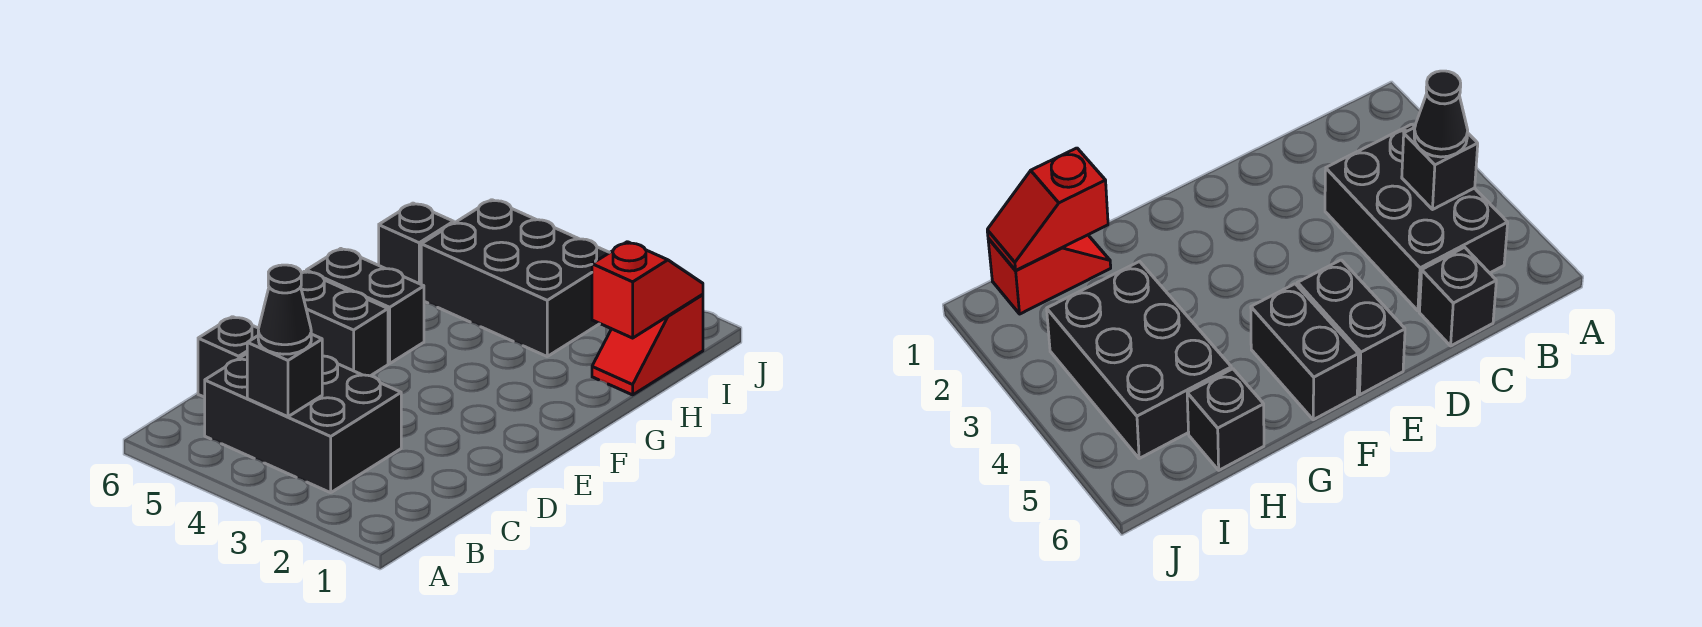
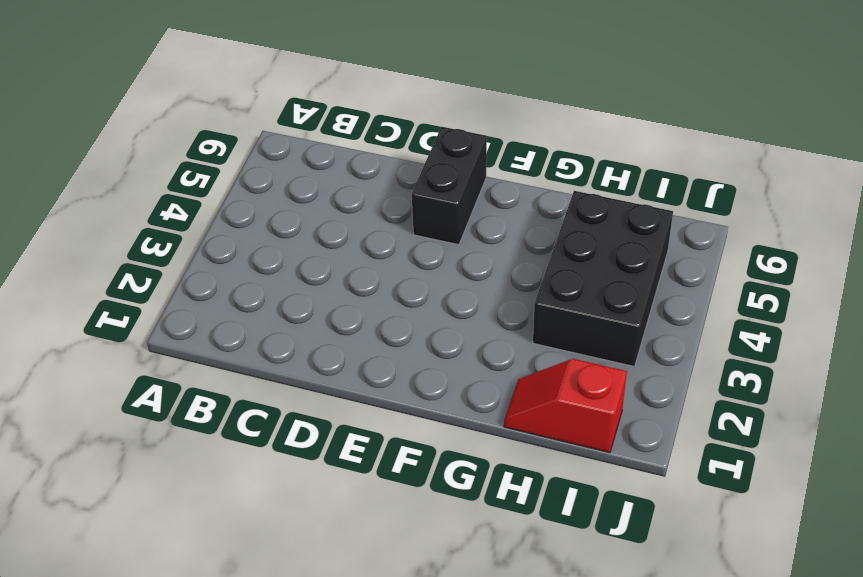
none -> black 2x3 brick [205,354,401,493]
none -> black 1x1 brick [198,317,259,397]

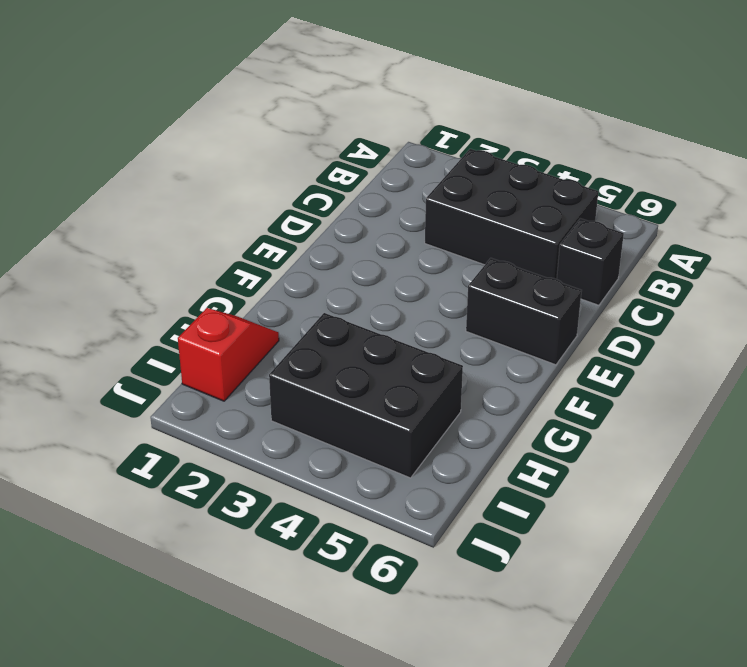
none -> black 1x2 brick [306,249,424,364]
none -> black 1x1 brick [379,203,454,284]

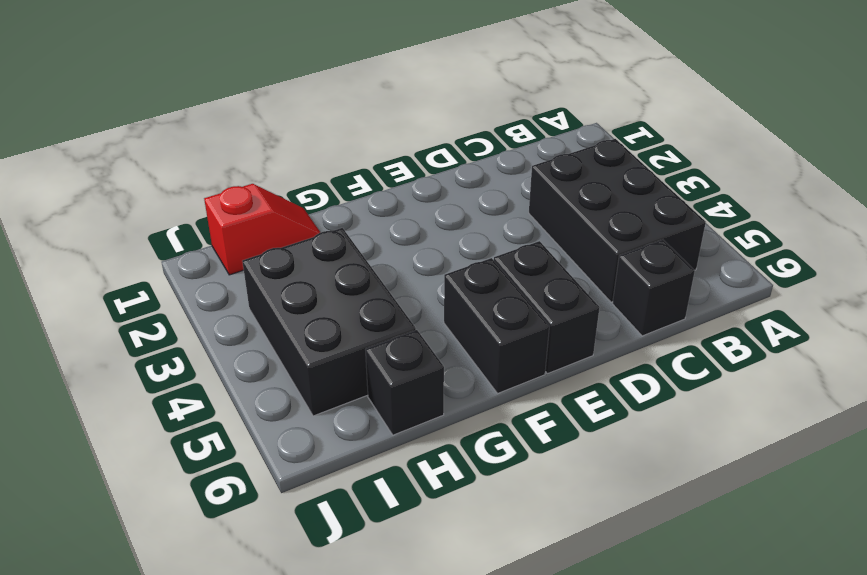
none -> black 1x1 brick [247,334,322,417]
none -> red 1x2 slope [592,242,703,338]

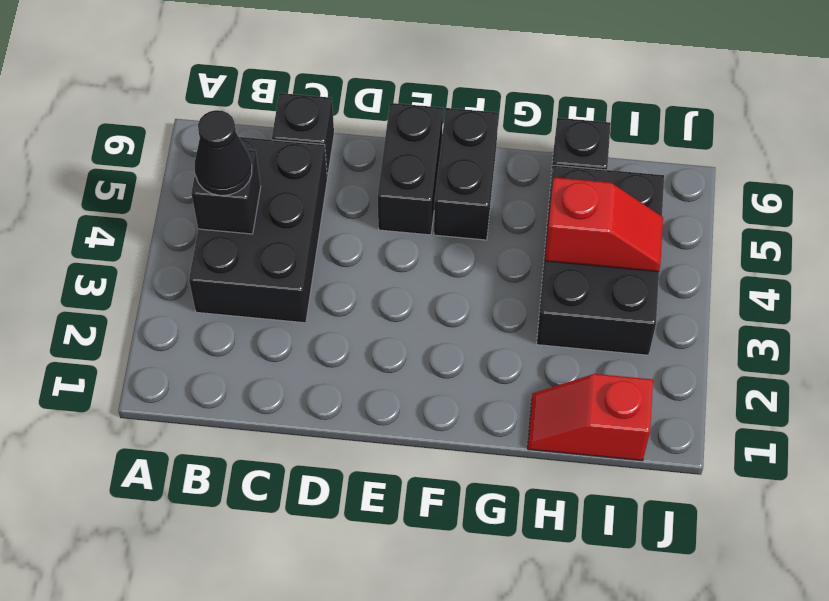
red 1x2 slope [545,178,663,272] -> red 1x2 slope moved to [592,242,703,338]

